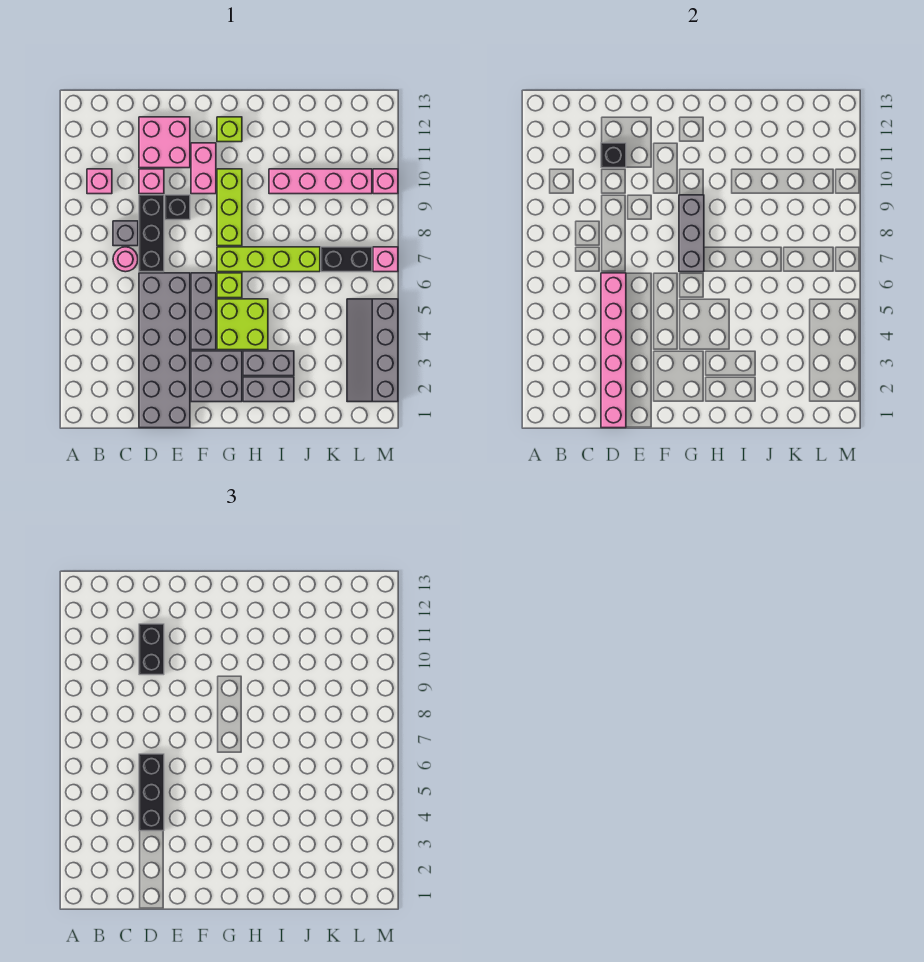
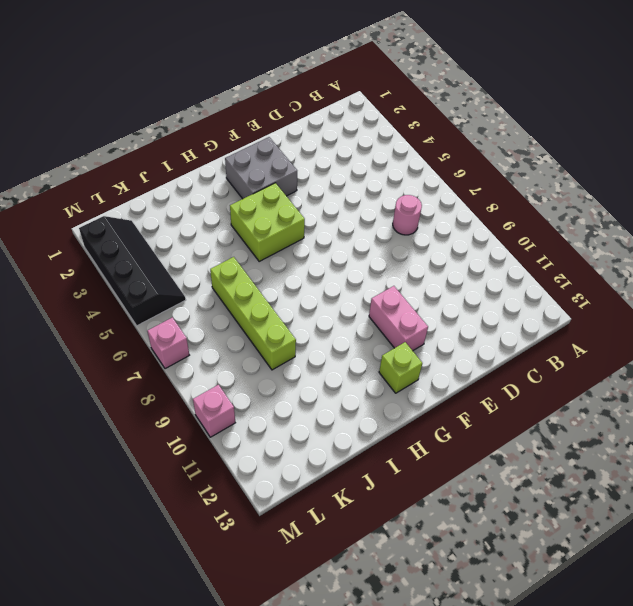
lime 1x4 brick [210,257,296,370] -> lime 1x4 brick turned to [217,247,320,272]
black 2x4 slope [79,216,186,326] -> grey 2x4 slope [347,299,398,402]
none -> pink 1x1 brick [87,169,112,194]
none -> grey 1x1 brick [113,221,138,246]
none -> grey 2x6 brick [139,273,190,428]

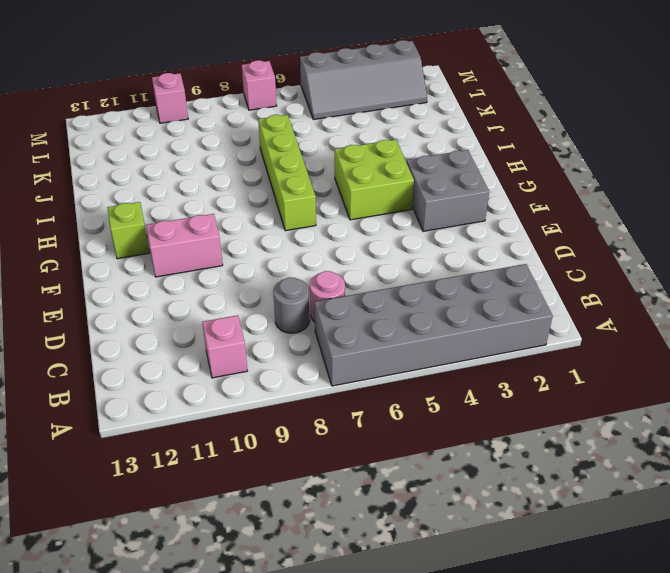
grey 2x6 brick [315,264,553,386] -> grey 2x6 brick moved to [139,273,190,428]
grey 1x1 round brick [273,278,310,333] -> grey 1x1 brick [113,221,138,246]
none -> black 1x3 brick [139,195,164,272]
none -> pink 1x1 brick [139,169,164,194]
none -> pink 2x2 brick [139,117,190,168]

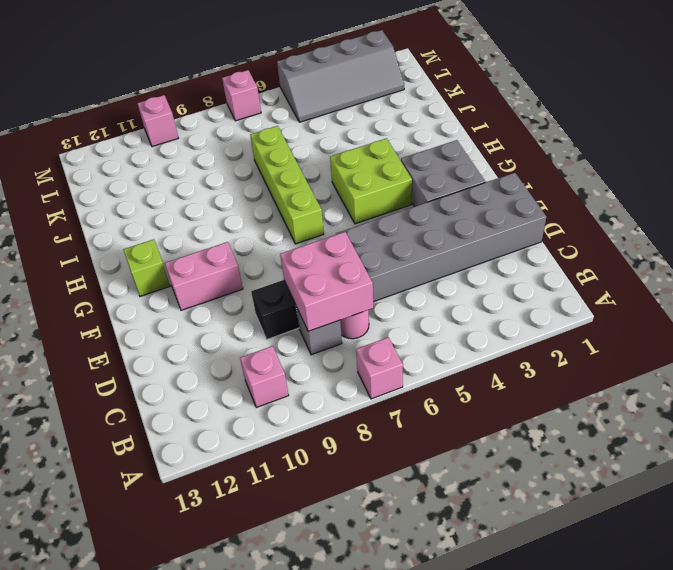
pink 1x1 brick [356,337,403,399] -> pink 1x1 brick moved to [139,169,164,194]
pink 2x2 brick [280,232,373,331] -> pink 2x2 brick moved to [139,117,190,168]
none -> black 1x1 brick [165,195,190,220]
none -> grey 1x3 brick [191,273,216,350]
none -> lime 1x1 brick [217,273,242,298]

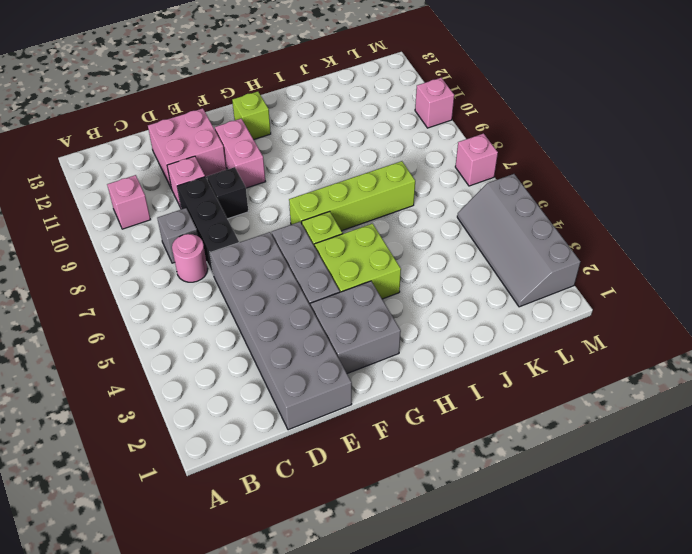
none -> lime 1x3 brick [217,169,242,246]
none -> grey 1x2 brick [243,377,294,402]
none -> grey 1x2 brick [243,351,294,376]

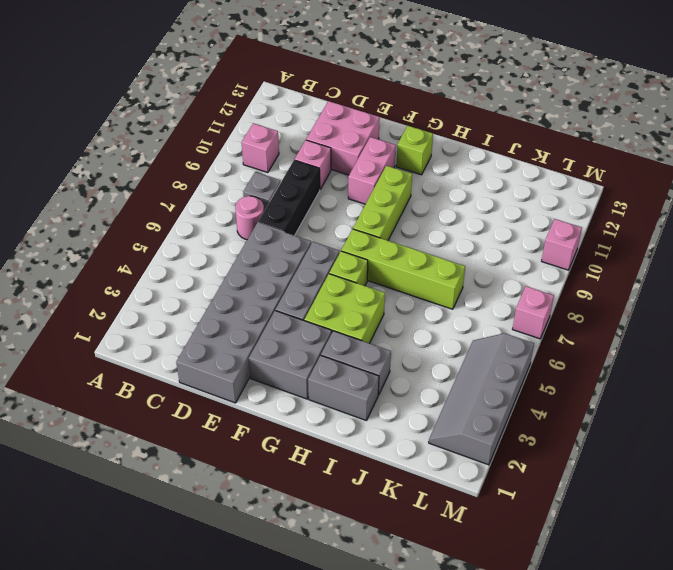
none -> black 1x1 brick [165,195,190,220]
none -> pink 1x4 brick [269,169,372,194]
none -> black 1x2 brick [321,247,372,272]

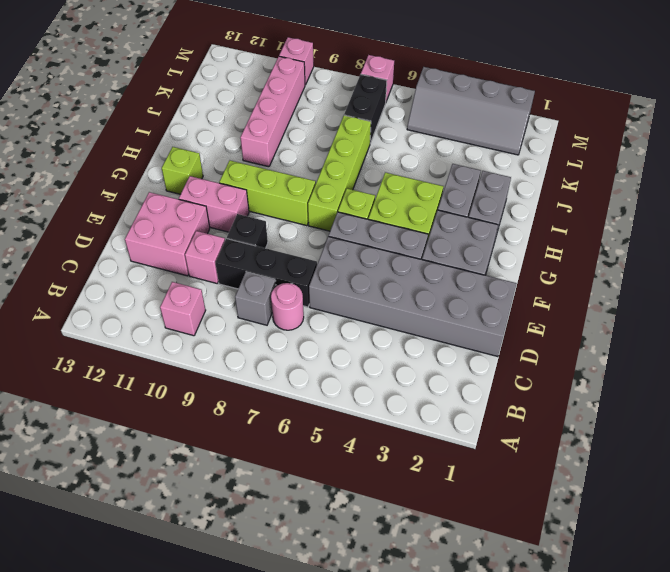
none -> pink 1x6 brick [601,273,626,428]
none -> black 1x1 brick [601,143,626,168]
none -> grey 1x3 brick [679,195,704,272]

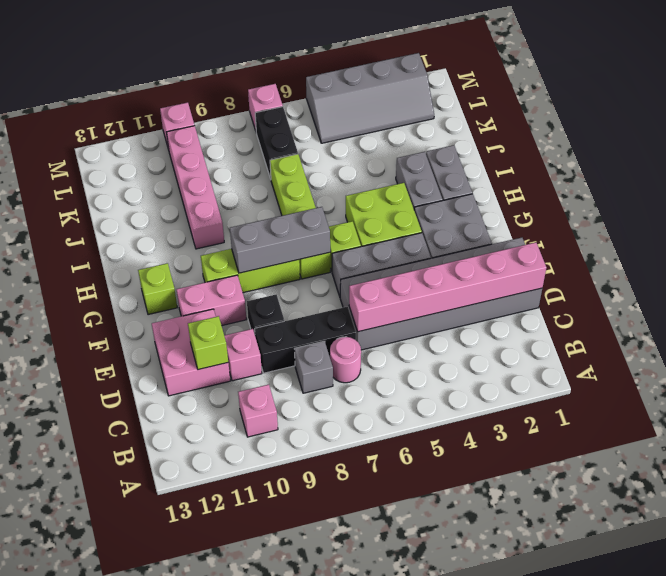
lime 1x1 brick [188,316,228,370] -> black 1x1 brick [601,143,626,168]
none -> black 1x3 brick [139,754,164,831]
none -> black 1x2 brick [139,624,164,675]

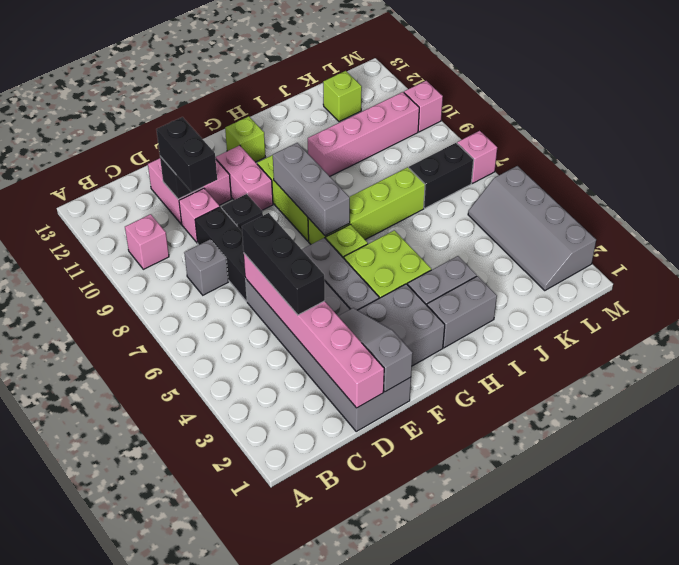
grey 1x3 slope [338,308,413,392] -> none
lime 1x1 brick [323,71,362,122] -> none
none -> pink 1x1 round brick [113,247,138,272]

